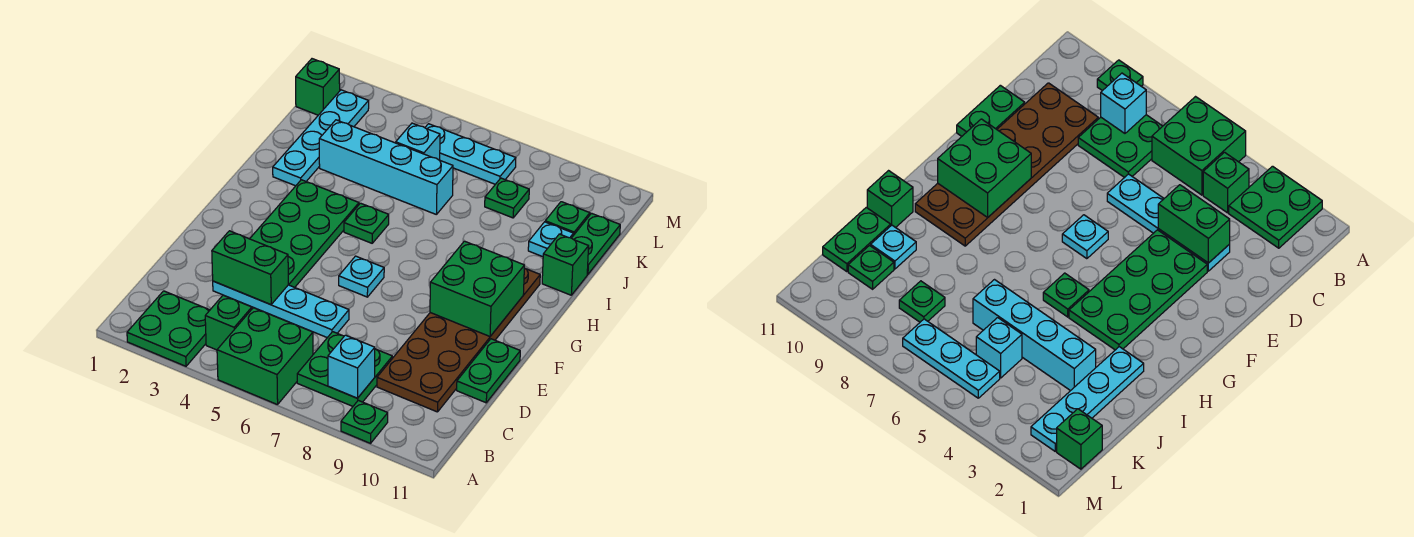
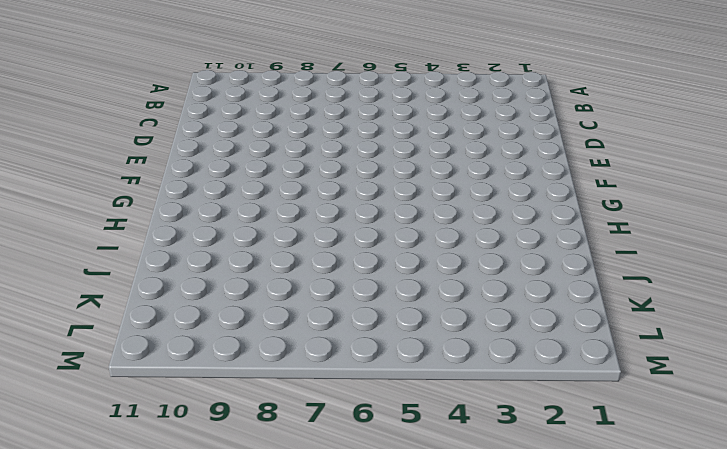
none -> green 2x2 plate [127,291,210,366]
none -> green 2x2 brick [217,308,313,405]
none -> green 1x1 plate [341,400,388,443]

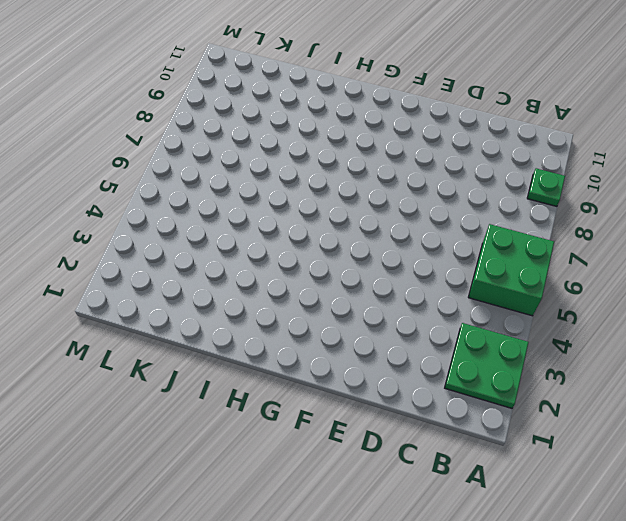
none -> green 1x1 brick [205,295,252,350]
none -> green 2x2 plate [297,332,392,406]
none -> brown 2x6 plate [377,268,540,412]

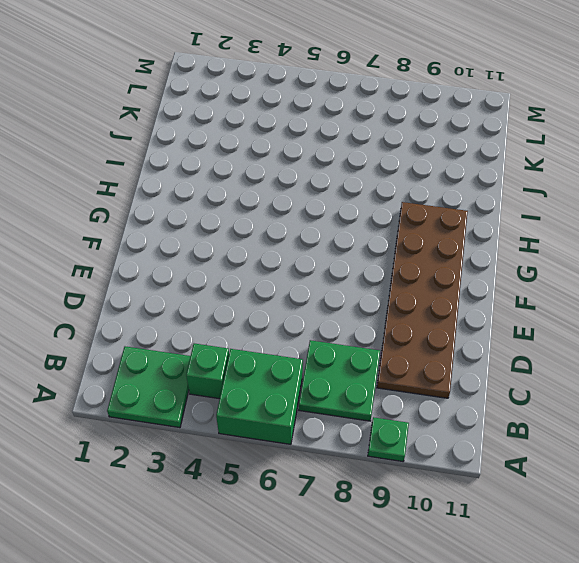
none -> cyan 1x4 plate [213,281,349,338]
none -> green 1x2 plate [457,339,520,403]
none -> green 2x4 plate [250,180,359,287]

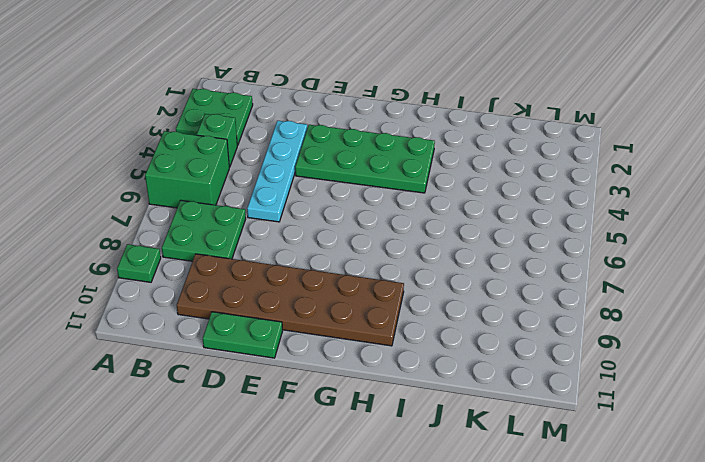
none -> cyan 1x1 plate [339,256,384,297]
none -> green 1x1 plate [344,203,389,243]
none -> cyan 1x4 plate [273,90,369,186]

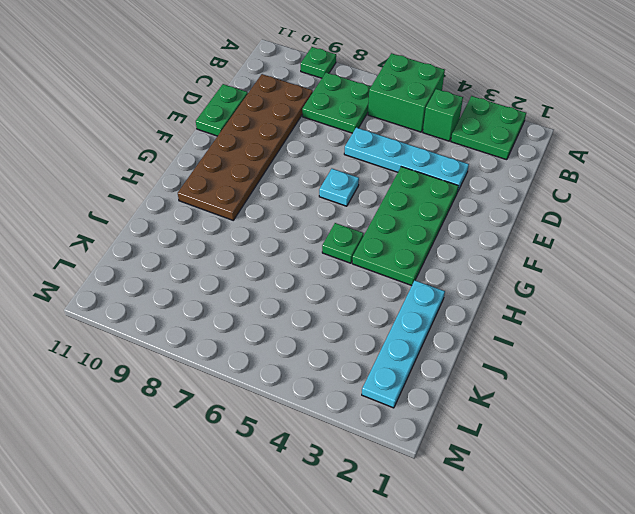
none -> green 1x1 brick [542,234,589,295]
none -> cyan 1x4 brick [319,120,453,214]
none -> cyan 1x1 plate [528,222,573,257]

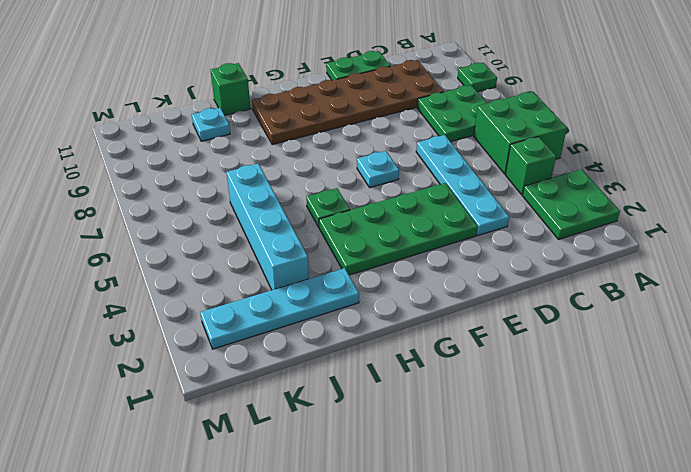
none -> green 1x2 plate [572,213,620,274]
none -> cyan 1x1 brick [396,123,440,160]
none -> green 1x1 plate [485,178,529,218]

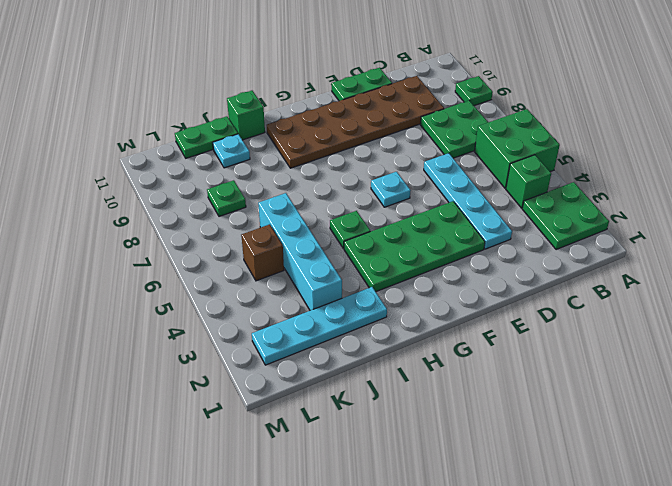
brown 1x1 brick [241,224,284,281] -> cyan 1x1 brick [396,123,440,160]
none -> green 1x1 plate [545,202,590,235]
none -> green 1x1 brick [296,59,340,115]
none -> cyan 1x3 plate [425,124,516,184]

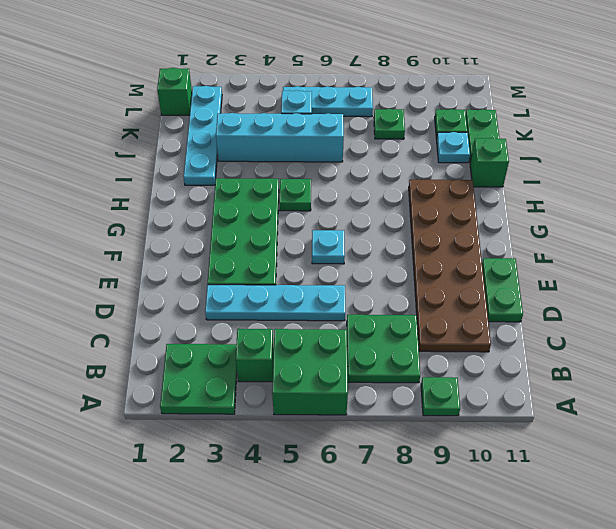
none -> cyan 1x1 brick [328,335,375,398]
none -> green 1x2 brick [212,231,288,305]
none -> green 2x2 brick [430,241,524,336]

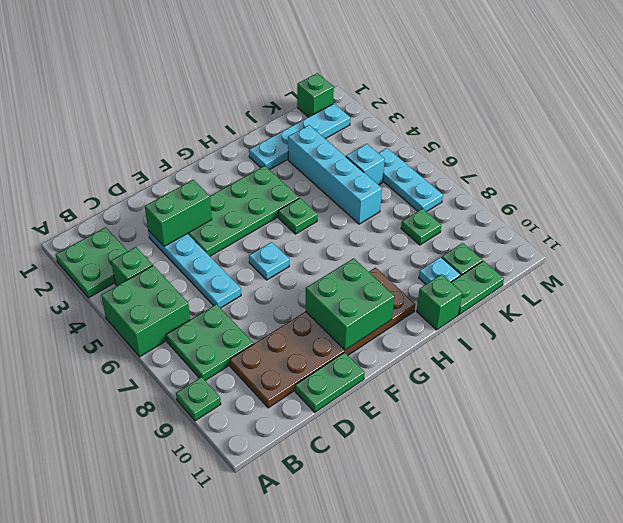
green 1x2 brick [145,180,212,246] -> green 1x2 brick turned to [212,231,288,305]
none -> cyan 1x1 brick [328,335,375,398]

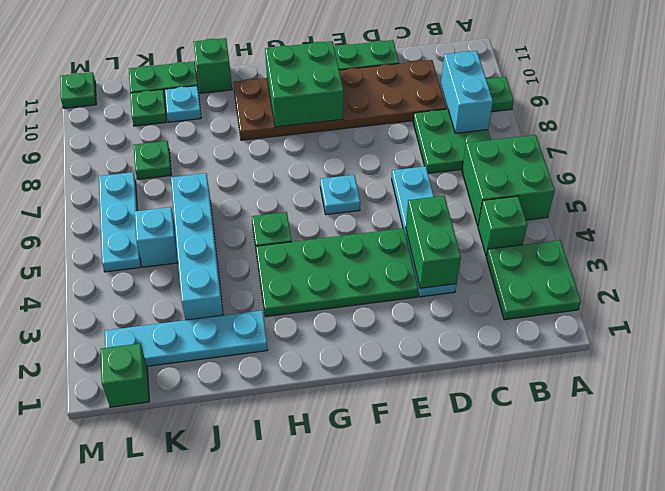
cyan 1x2 brick [441,51,493,133] -> cyan 1x1 brick [328,335,375,398]
green 1x1 plate [61,72,96,108] -> none

